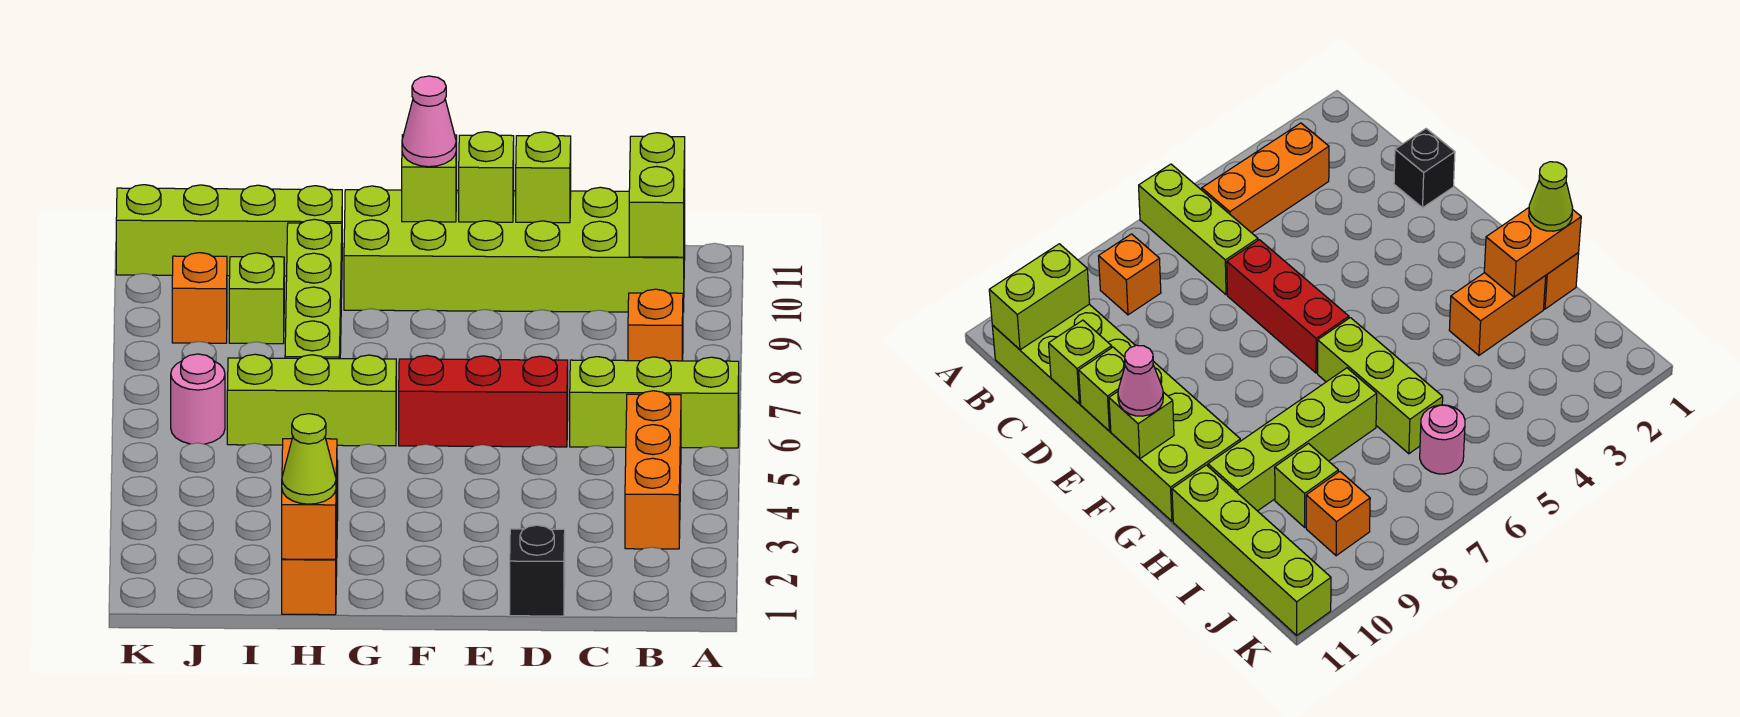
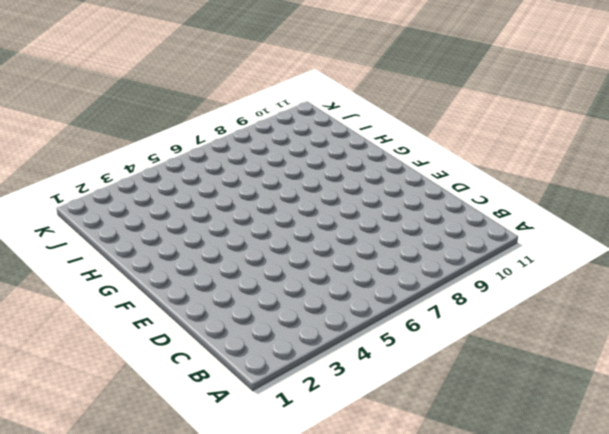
none -> lime 1x3 brick [570,357,739,448]
none -> orange 1x3 brick [625,391,681,549]
none -> orange 1x1 brick [628,289,683,361]

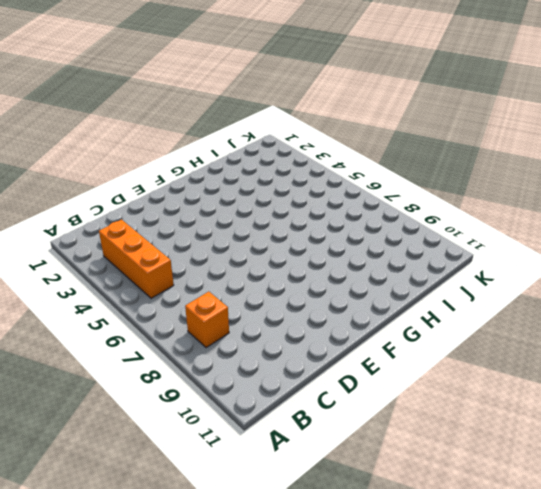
none -> lime 1x3 brick [570,357,739,448]
none -> lime 2x6 brick [344,186,685,312]
none -> black 1x1 brick [510,525,565,616]

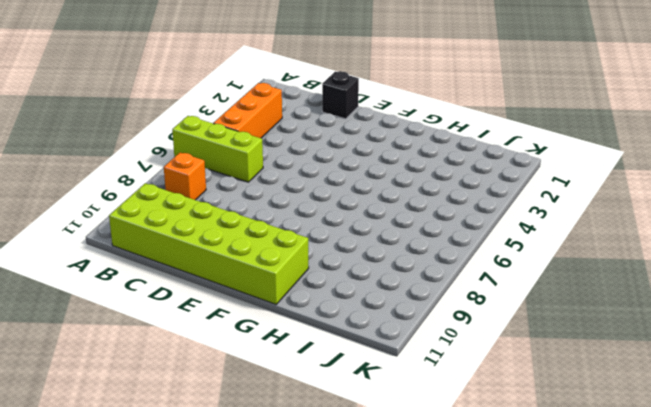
none -> red 1x3 brick [399,355,568,447]
none -> lime 1x3 brick [227,354,396,446]
none -> orange 1x1 brick [282,559,336,615]

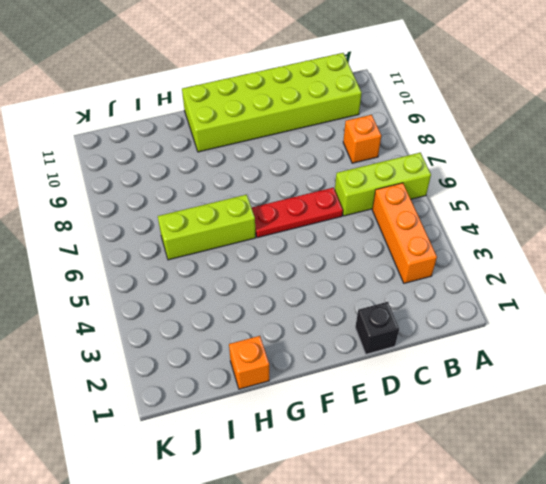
red 1x3 plate [252,188,343,238] -> red 1x3 brick [399,355,568,447]
none -> orange 1x2 brick [1449,273,1546,355]
none -> lime 1x4 brick [285,219,342,359]
none -> lime 1x4 brick [116,185,342,276]

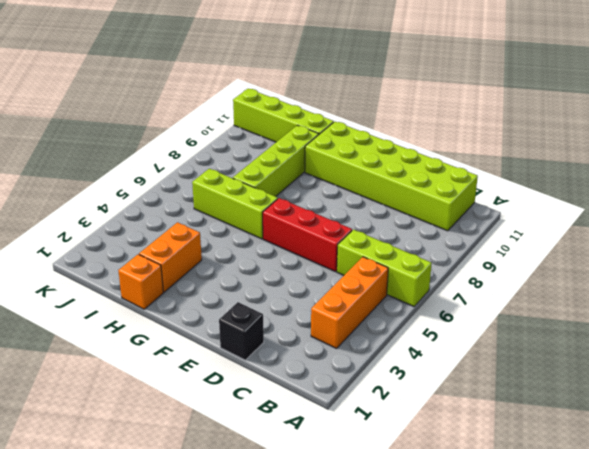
none -> orange 1x1 brick [628,289,683,361]
none -> lime 1x1 brick [229,253,284,344]
none -> pink 1x1 round brick [171,354,225,444]

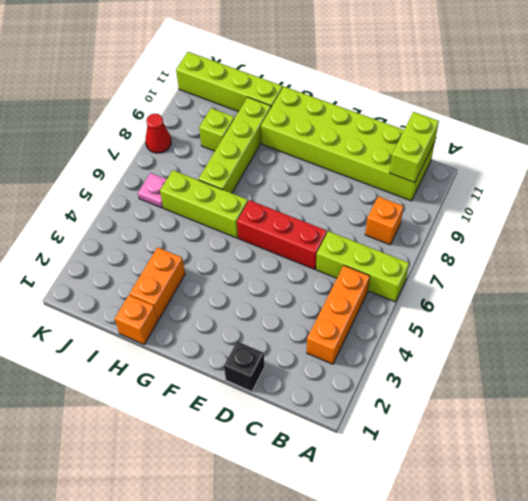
pink 1x1 plate [138,173,167,208] -> pink 1x1 round brick [171,354,225,444]
red 1x1 cone [145,114,171,153] -> none
none -> orange 1x1 brick [172,253,227,343]
none -> lime 1x1 brick [516,132,571,223]
none -> lime 1x1 brick [459,132,514,222]

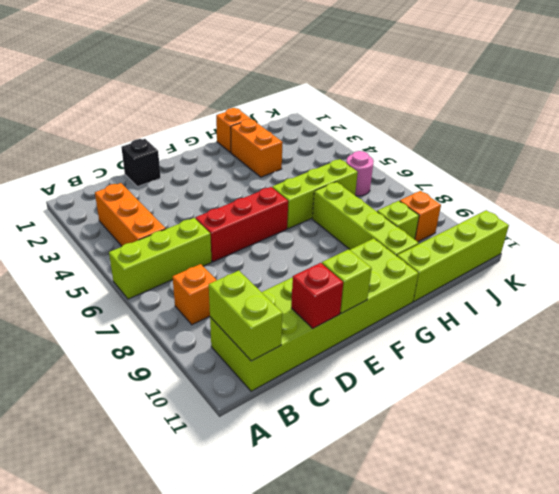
red 1x1 brick [291,263,343,328] -> lime 1x1 brick [516,132,571,223]
none -> lime 1x1 brick [402,135,457,222]
none -> orange 1x2 brick [282,439,337,559]
none -> pink 1x1 cone [402,76,456,167]

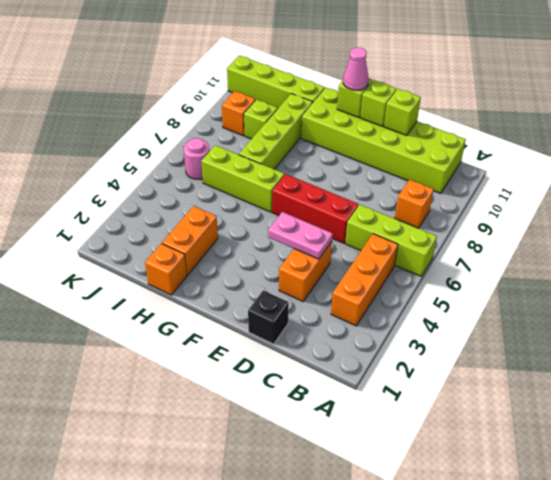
orange 1x2 brick [279,242,332,301] -> orange 1x2 brick moved to [282,439,337,559]
pink 1x2 plate [268,212,333,259] -> none
none -> lime 1x2 brick [629,133,685,257]
none -> lime 1x1 cone [282,414,336,504]

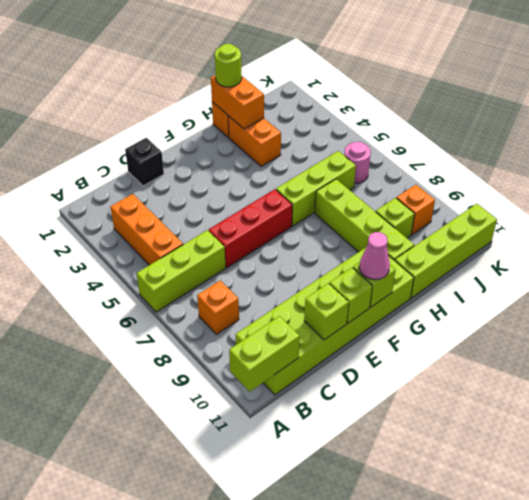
lime 1x2 brick [229,316,300,392] -> lime 1x2 brick turned to [629,133,685,257]
lime 1x1 round brick [215,44,242,87] -> lime 1x1 cone [282,414,336,504]

